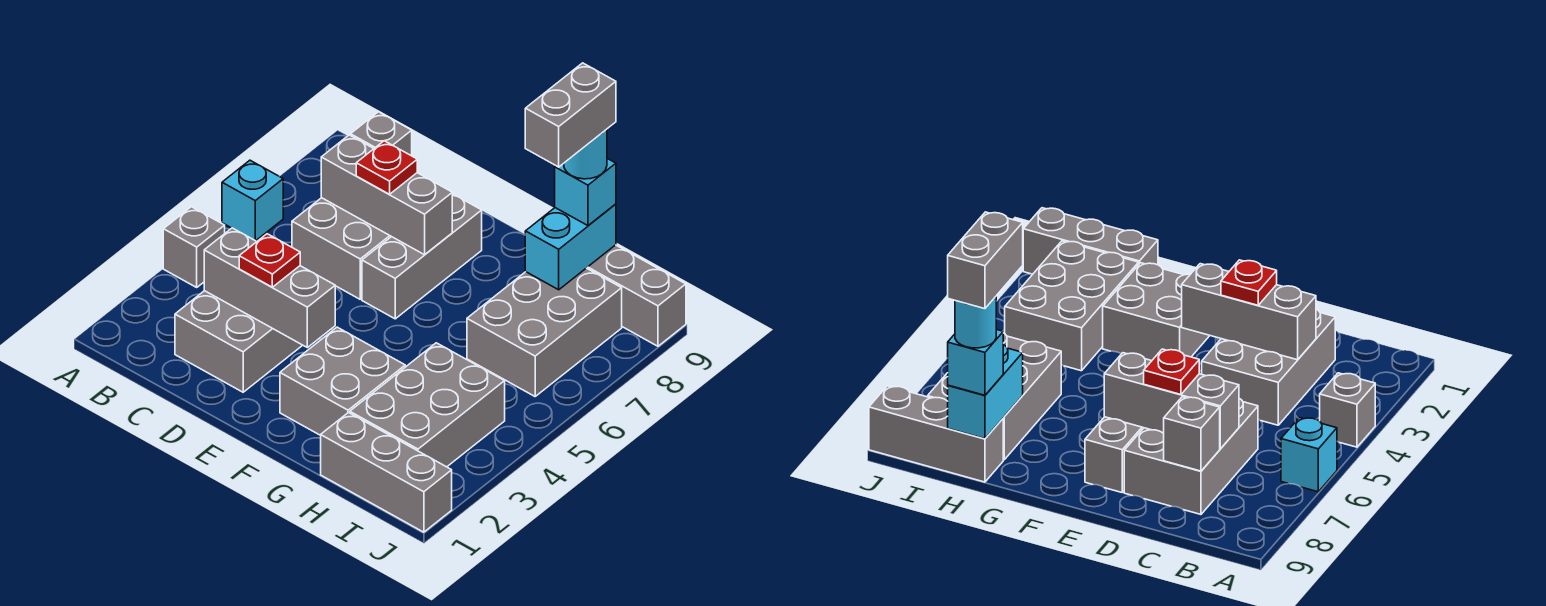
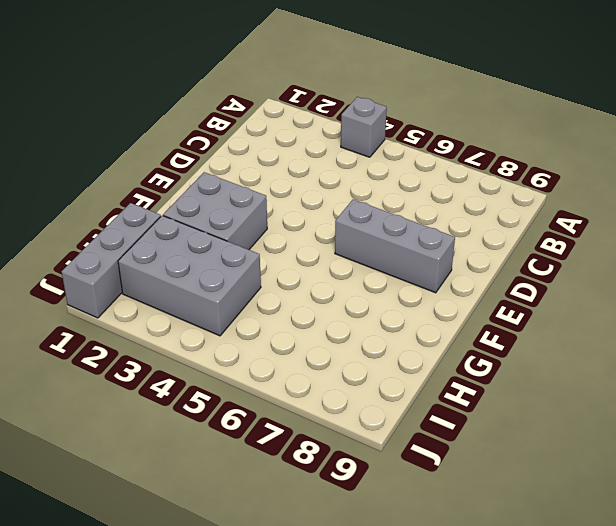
none -> cyan 1x1 brick [222,160,283,241]
none -> grey 2x3 brick [175,291,302,392]
none -> grey 2x3 brick [292,198,391,299]

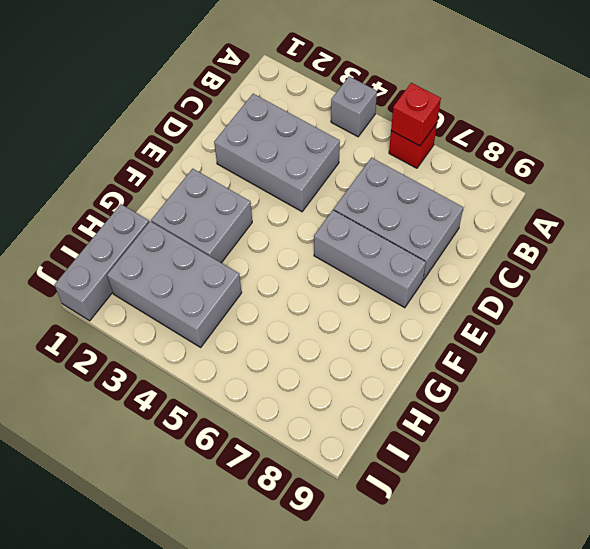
red 1x1 brick [389,123,437,168] -> cyan 1x1 brick [222,160,283,241]
red 1x1 brick [391,83,441,146] -> none
none -> grey 2x3 brick [467,268,622,396]
none -> grey 1x3 brick [587,245,686,346]
none -> grey 1x3 brick [204,228,335,348]

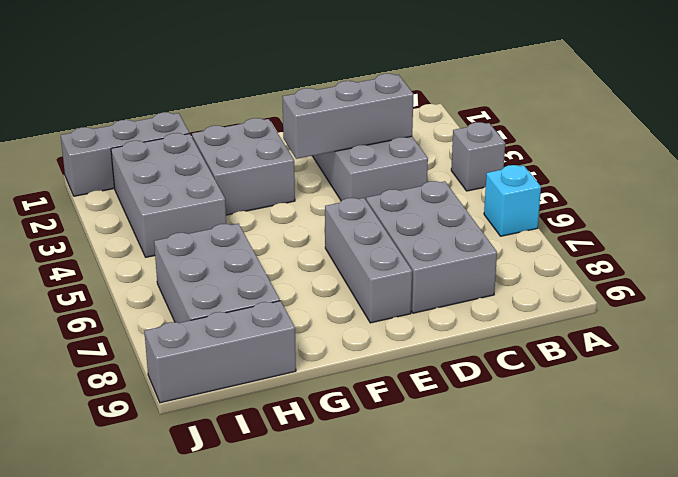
none -> grey 1x3 brick [321,135,452,255]
none -> grey 1x1 brick [351,112,412,156]
none -> cyan 1x2 brick [525,204,616,290]

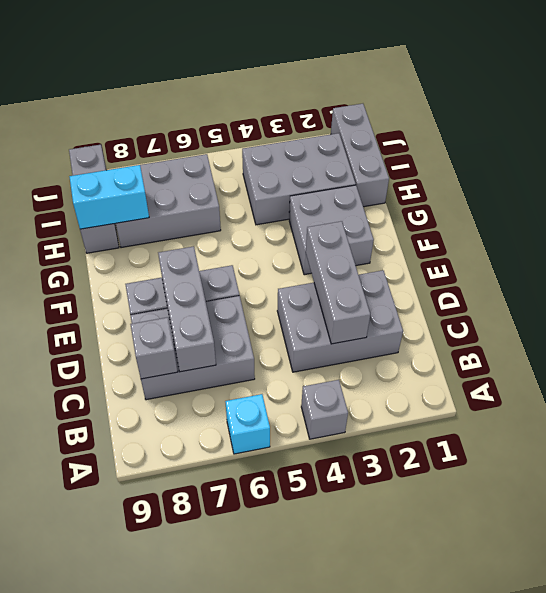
none -> red 1x1 plate [239,234,300,287]
none -> red 1x1 plate [356,141,417,194]
none -> cyan 1x1 brick [555,159,616,226]

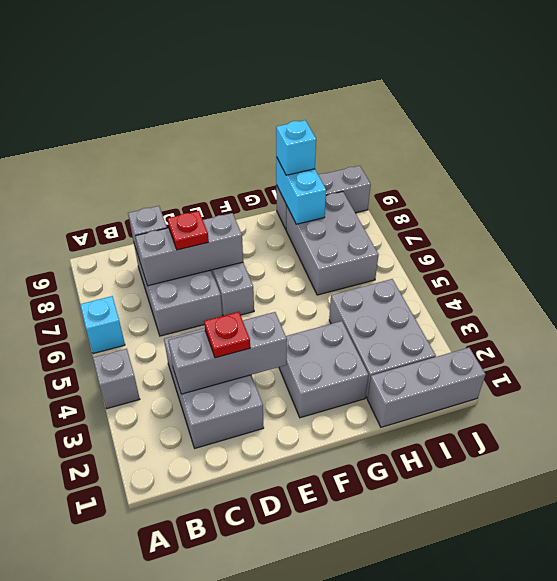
none -> cyan 1x1 round brick [564,129,607,179]
none -> grey 1x2 brick [525,63,616,167]

